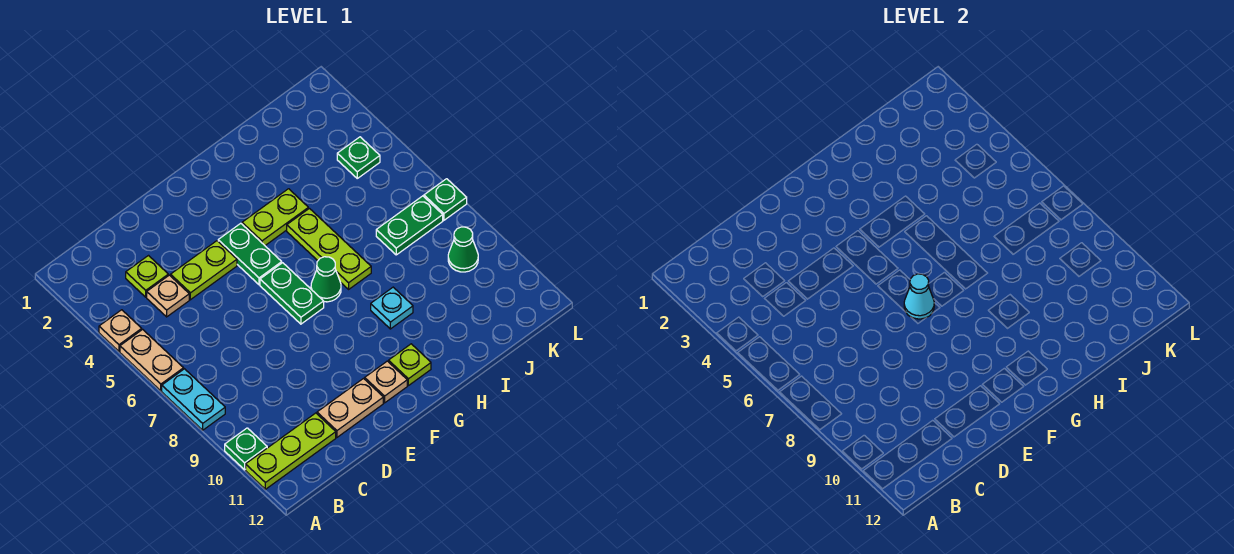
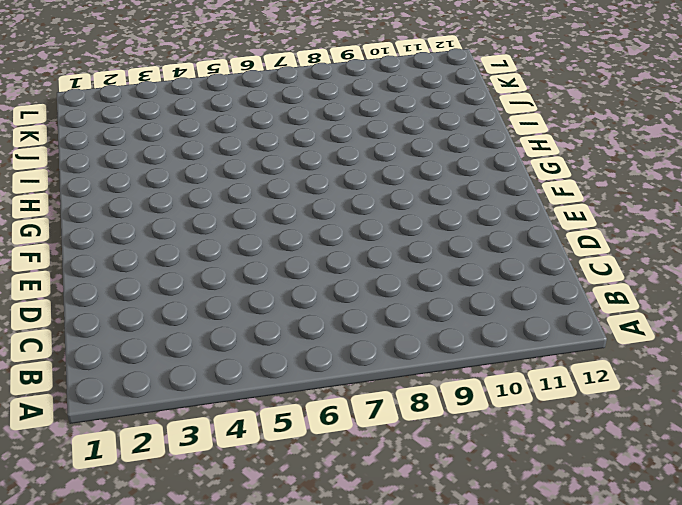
none -> tan 1x1 plate [99,310,142,351]
none -> tan 1x2 plate [120,329,184,391]
none -> cyan 1x2 plate [162,369,225,430]

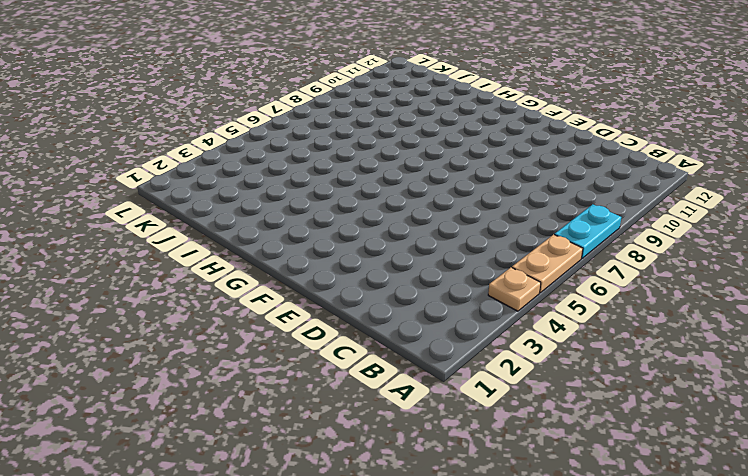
none -> green 1x1 plate [225,428,267,470]
none -> lime 1x3 plate [246,413,336,489]
none -> lime 1x1 plate [126,256,168,297]

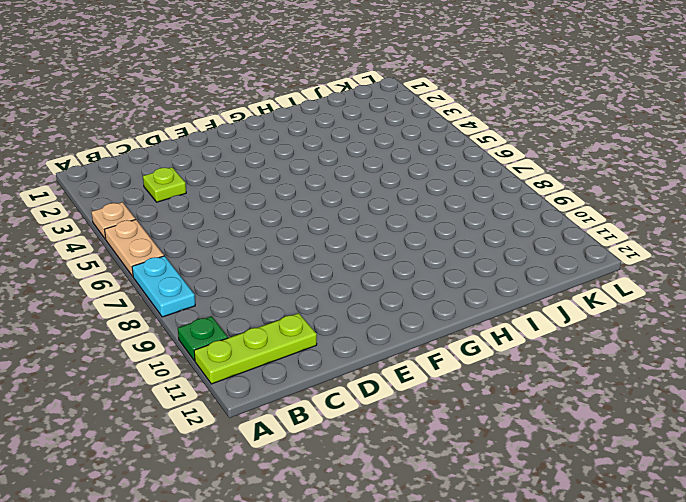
none -> tan 1x1 plate [147,275,189,317]
none -> lime 1x2 plate [171,241,237,300]
none -> tan 1x2 plate [317,379,383,437]

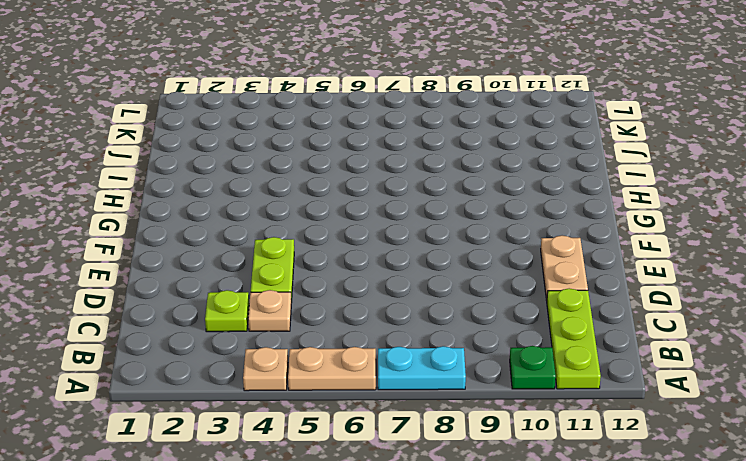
none -> green 1x2 plate [218,223,282,285]
none -> green 1x2 plate [260,263,324,324]
none -> tan 1x1 plate [365,361,407,403]

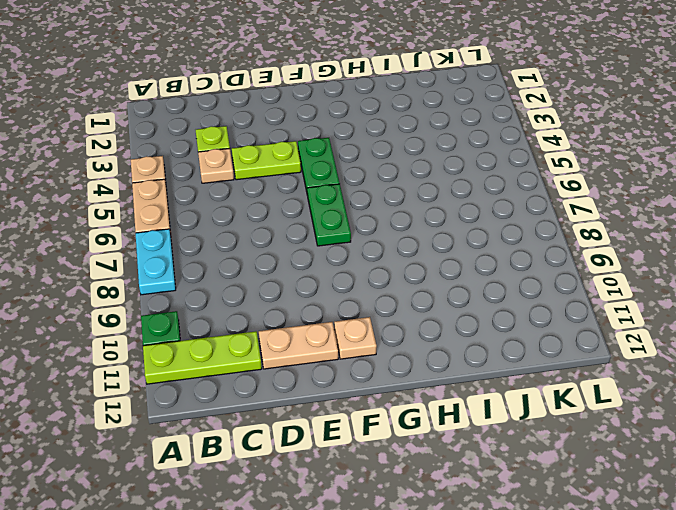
none -> lime 1x2 plate [242,189,308,245]
none -> green 1x1 cone [311,257,341,302]
none -> lime 1x1 plate [389,344,431,386]

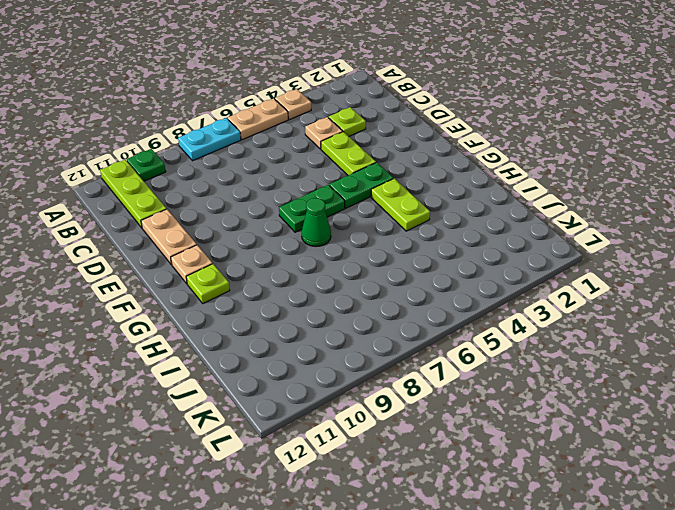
none -> lime 1x3 plate [287,208,371,289]
none -> cyan 1x1 plate [371,287,413,329]
none -> green 1x2 plate [376,196,443,255]

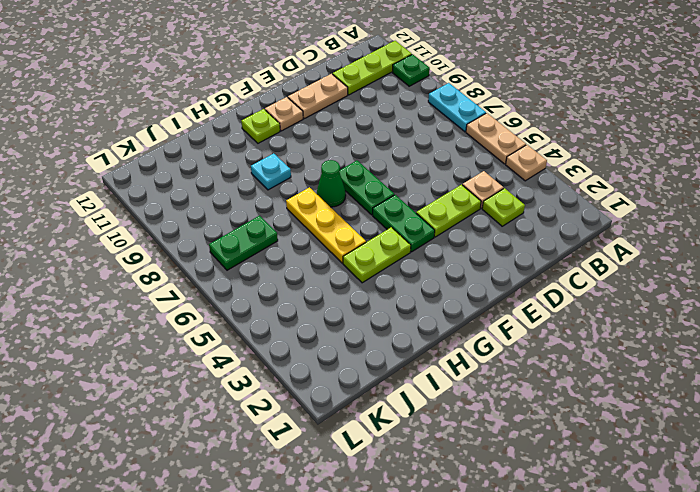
yellow 1x3 plate [286,187,366,263] -> lime 1x3 plate [287,208,371,289]
none -> green 1x1 plate [337,137,380,178]
none -> green 1x1 cone [448,227,478,272]
none -> green 1x1 plate [424,179,467,220]

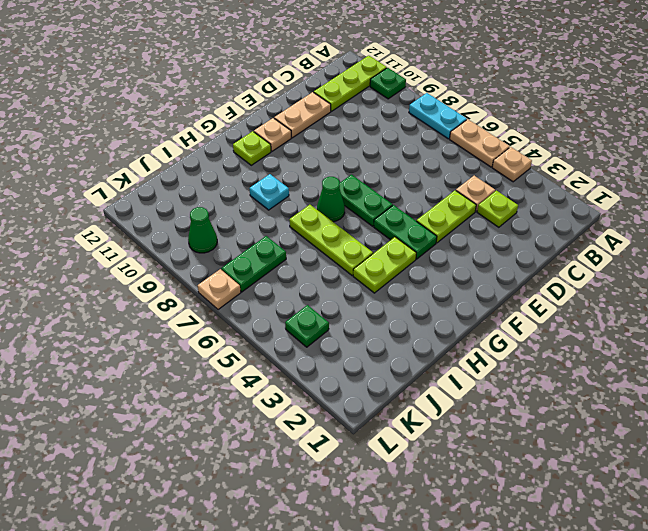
tan 1x1 plate [198,269,241,310] -> green 1x1 plate [424,179,467,220]
none -> cyan 1x1 cone [904,274,934,319]

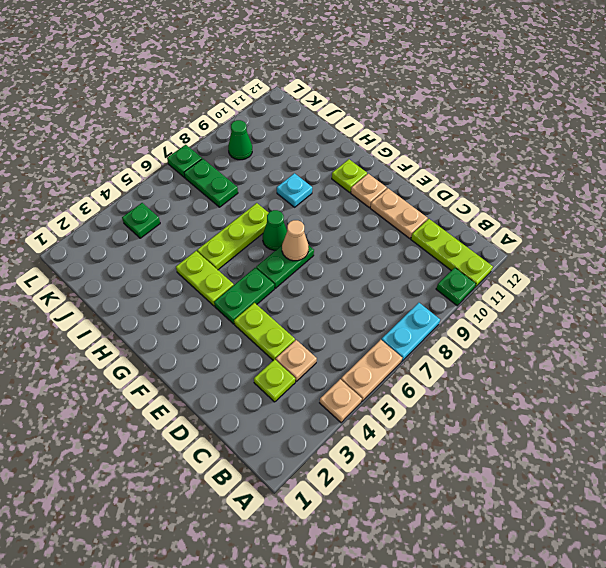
tan 1x1 cone [282,220,309,261] -> cyan 1x1 cone [904,274,934,319]

